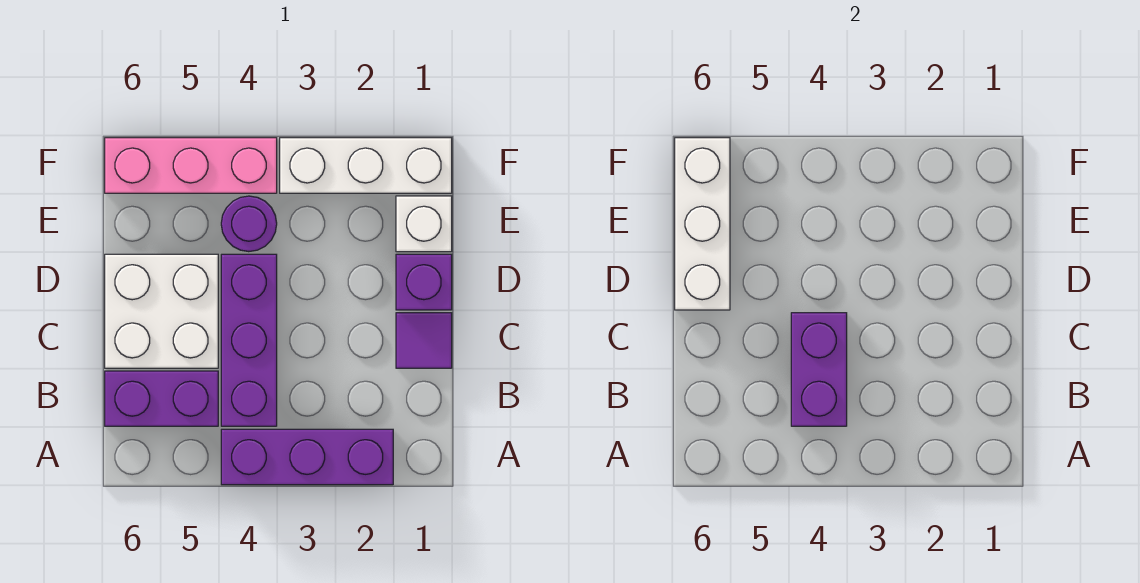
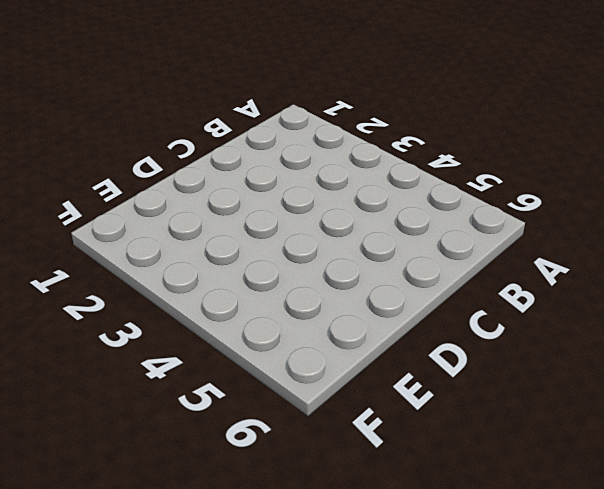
none -> purple 1x3 brick [221,429,393,485]
none -> purple 1x3 brick [221,254,277,426]
none -> purple 1x2 brick [105,371,218,426]

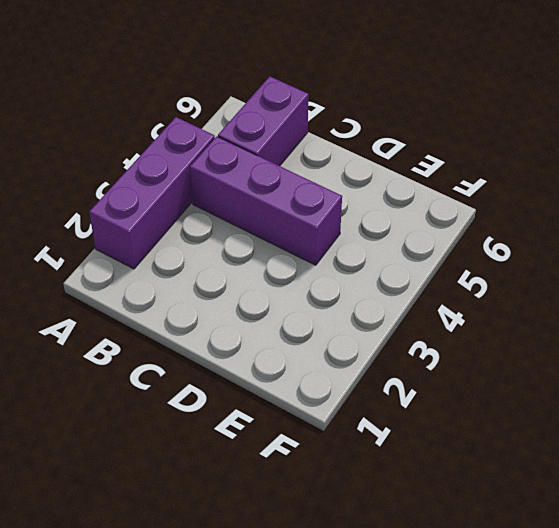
none -> purple 1x1 tile [396,313,452,368]
none -> white 2x2 brick [105,254,218,368]
none -> purple 1x1 brick [396,254,452,310]

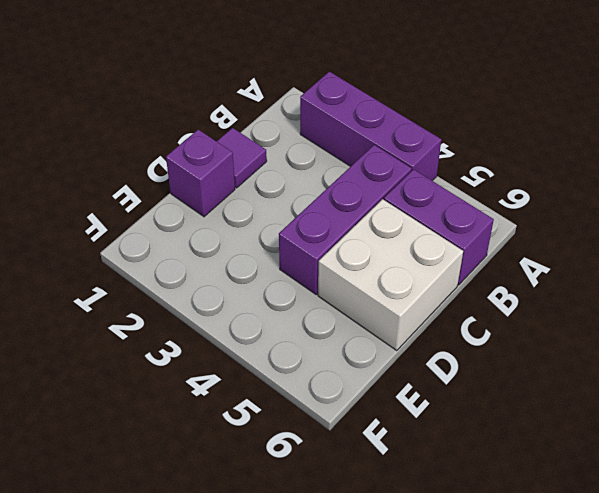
none -> white 1x1 brick [396,196,452,252]
none -> purple 1x1 round brick [221,196,277,252]
none -> white 1x3 brick [280,138,452,193]

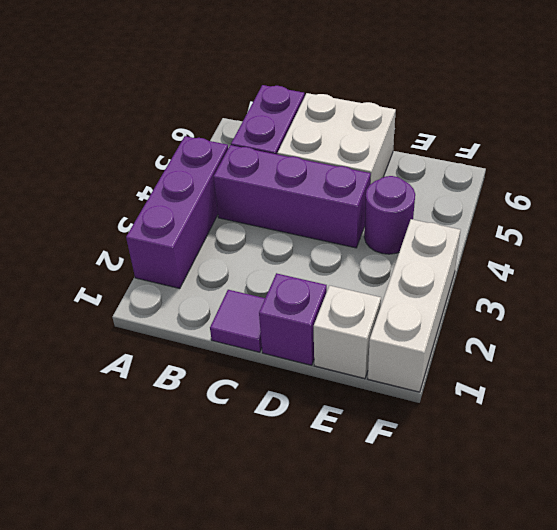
none -> pink 1x3 brick [105,138,277,193]
none -> purple 1x2 brick [791,313,847,426]
none -> white 1x3 brick [675,138,730,310]

